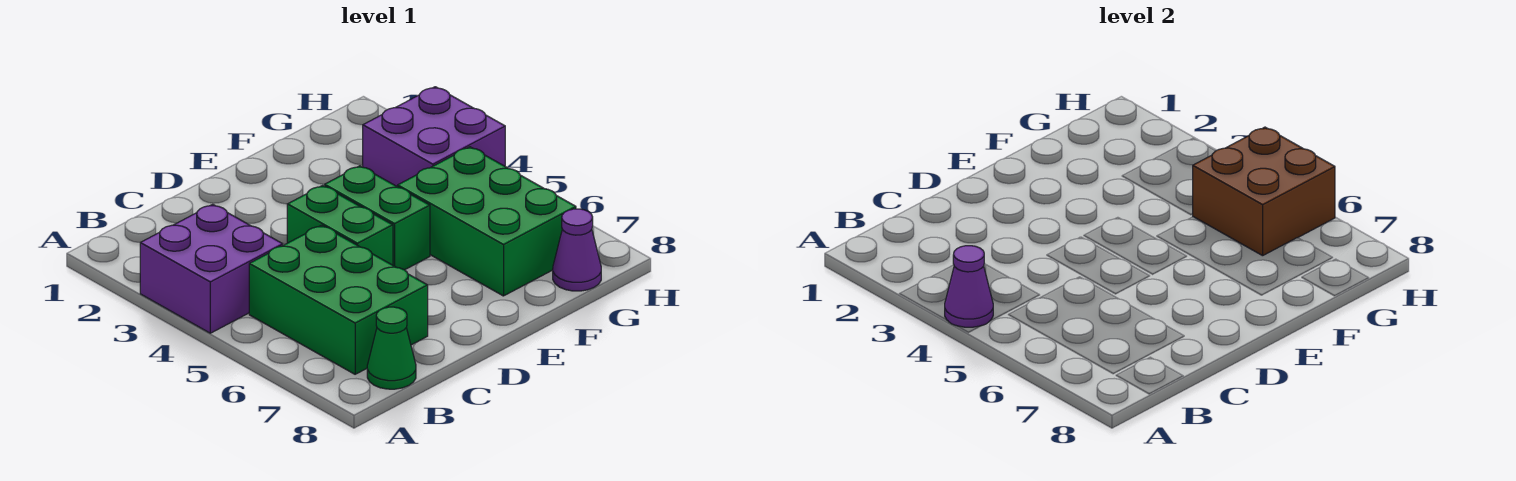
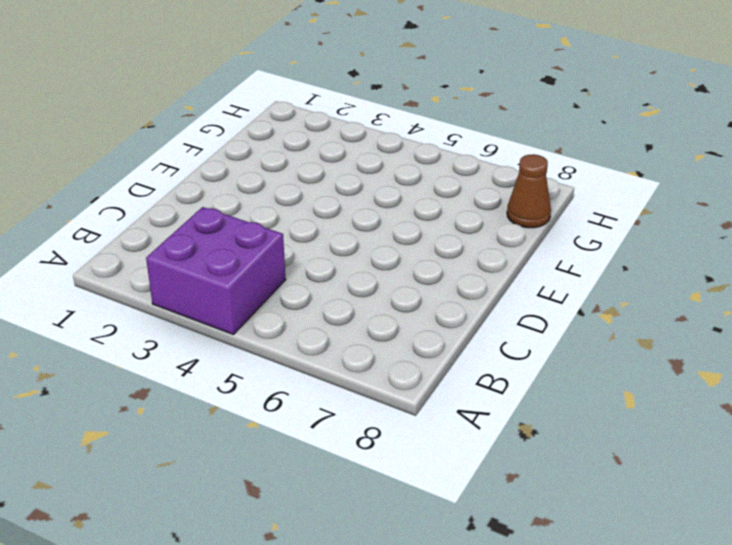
brown 1x1 cone [507,154,551,228] -> purple 1x1 cone [553,209,601,291]
none -> green 2x3 brick [249,225,428,374]
none -> green 1x1 cone [367,307,416,389]

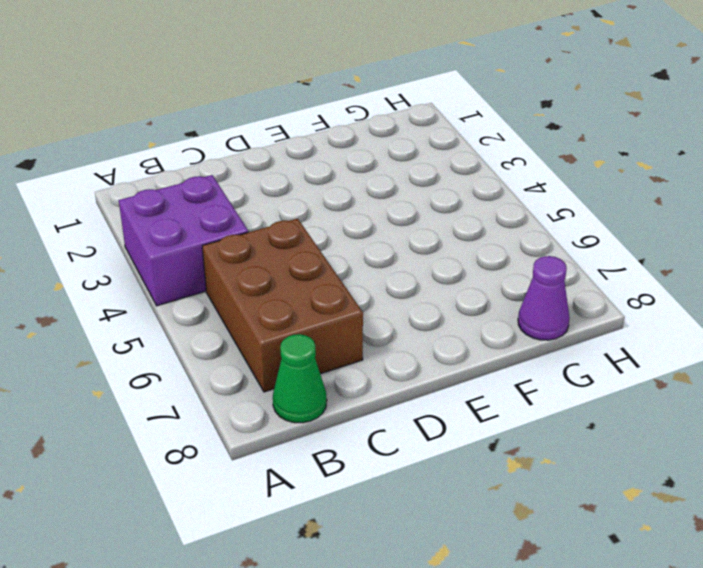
brown 2x3 brick [202,219,363,392] -> green 2x3 brick [249,225,428,374]
none -> green 1x2 brick [287,185,393,265]
none -> green 1x2 brick [325,166,430,270]

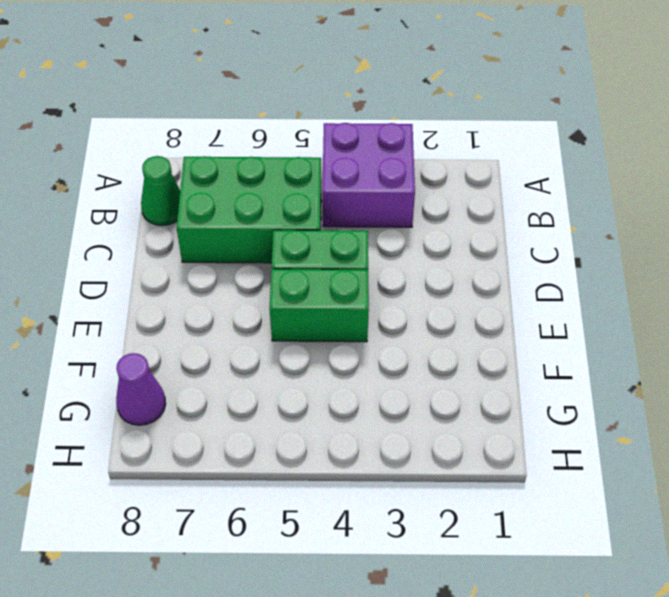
none -> green 2x3 brick [398,147,576,296]
none -> purple 2x2 brick [363,87,505,187]

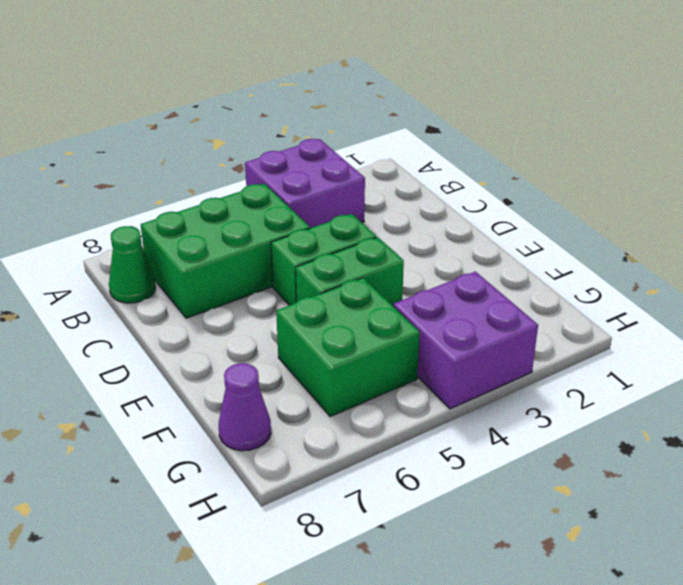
green 2x2 brick [276,278,420,416] -> green 2x3 brick [398,147,576,296]
none -> purple 1x1 cone [945,246,993,327]
none -> brown 2x2 brick [1193,127,1335,256]

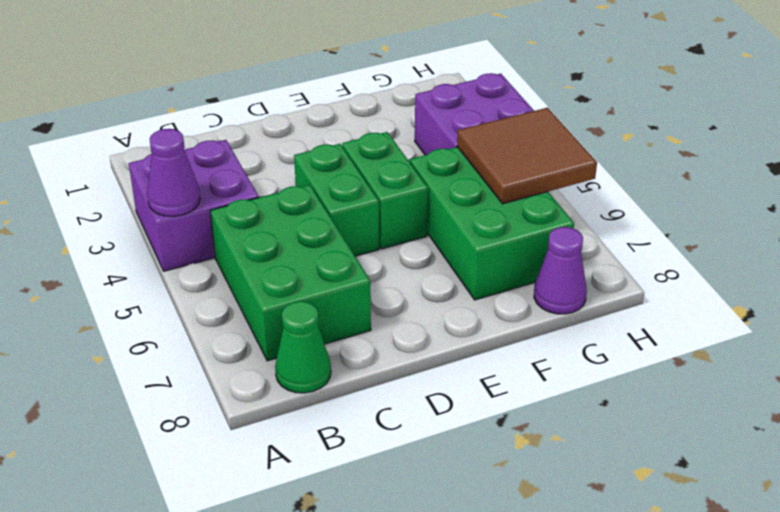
brown 2x2 tile [457,108,597,204] -> brown 2x2 brick [1193,127,1335,256]

